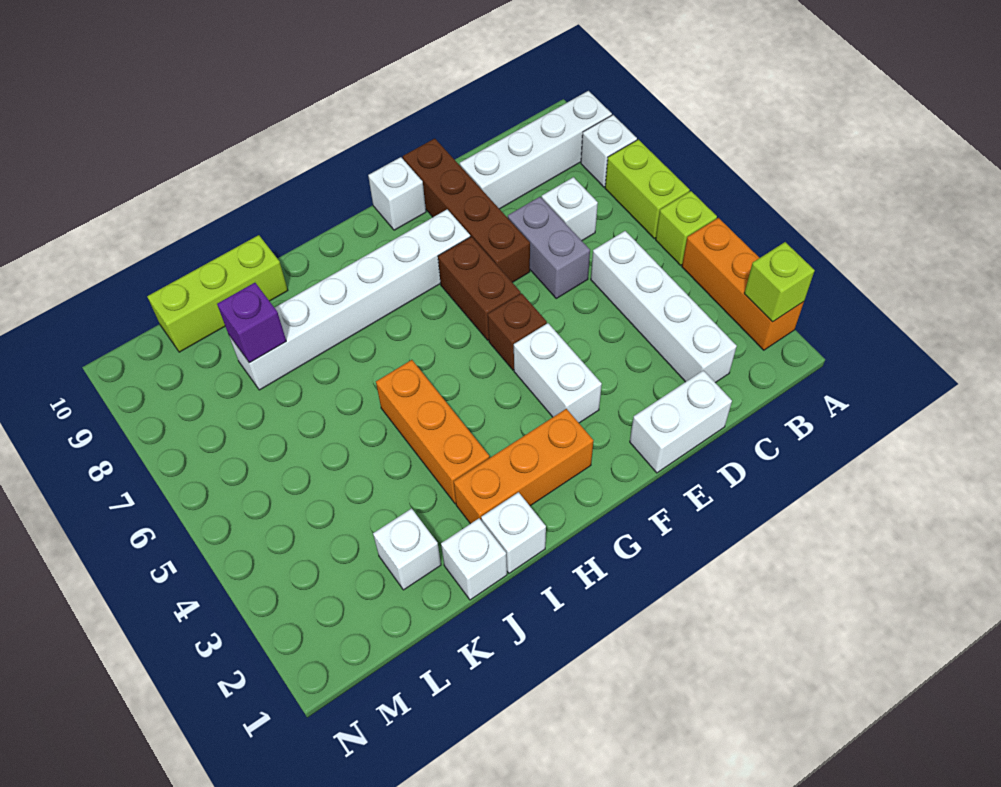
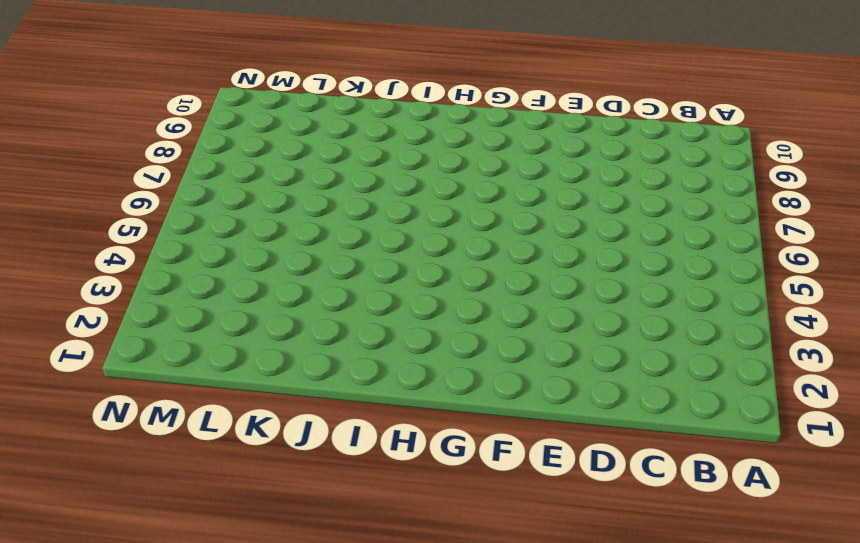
none -> orange 1x3 brick [682,218,804,350]
none -> lime 1x1 brick [656,191,717,265]
none -> lime 1x2 brick [605,139,690,238]

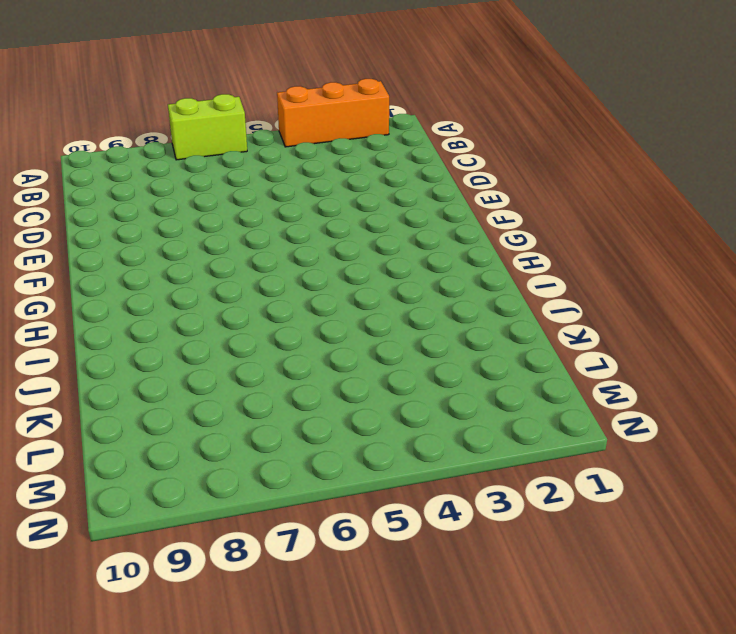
none -> lime 1x1 brick [656,191,717,265]
none -> white 1x1 brick [581,115,637,187]
none -> white 1x4 brick [460,91,612,209]

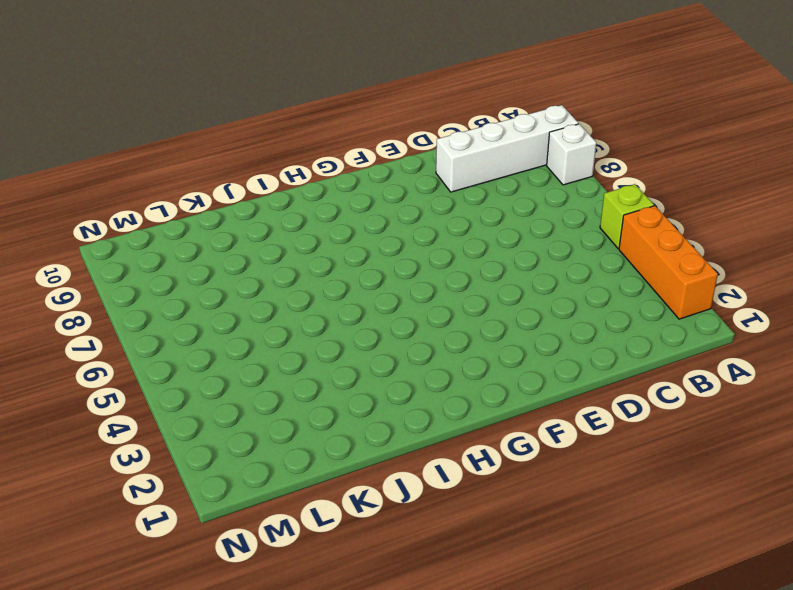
none -> lime 1x2 brick [605,139,690,238]
none -> white 1x4 brick [591,231,737,383]
none -> white 1x1 brick [542,177,598,240]

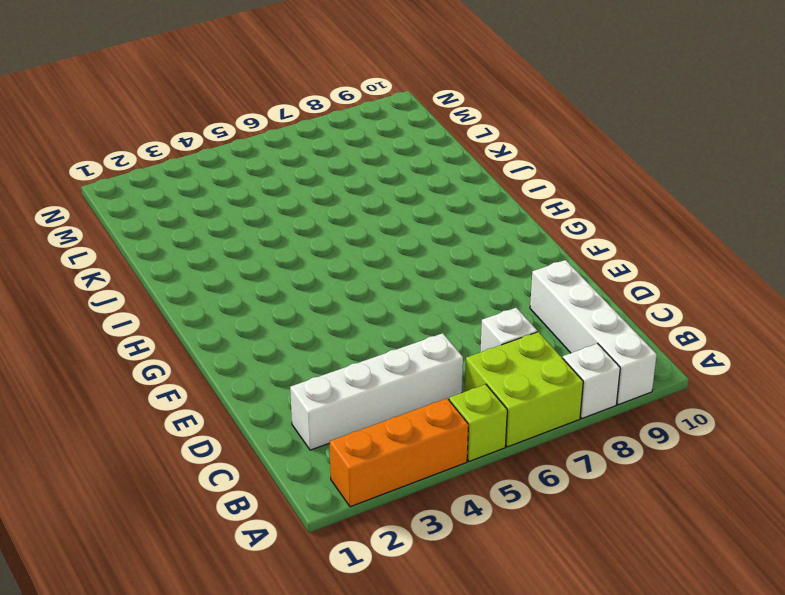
lime 2x2 brick [465,332,583,447] -> lime 1x2 brick [605,139,690,238]
none -> white 1x2 brick [630,370,732,473]
none -> grey 1x2 brick [508,197,590,298]
none -> brown 1x4 brick [403,139,530,282]

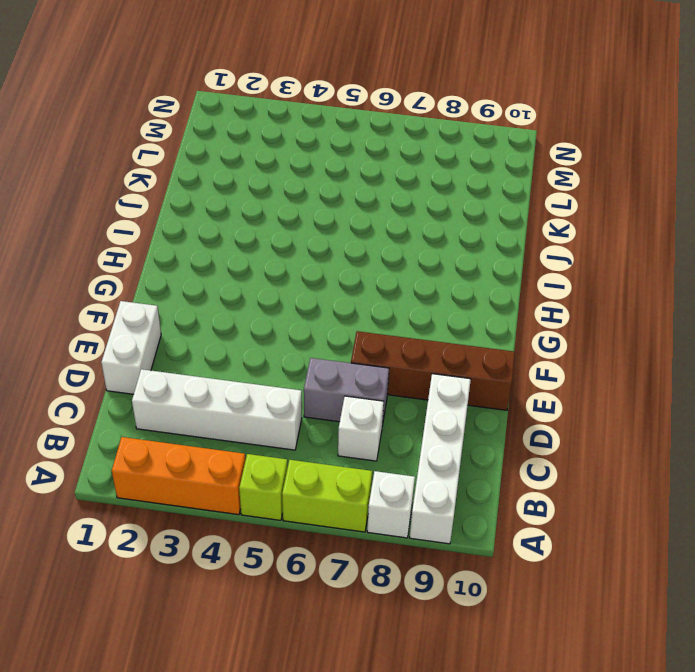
none -> white 1x2 brick [514,323,602,423]
none -> brown 1x1 brick [488,293,547,370]
none -> brown 1x2 brick [438,237,521,340]

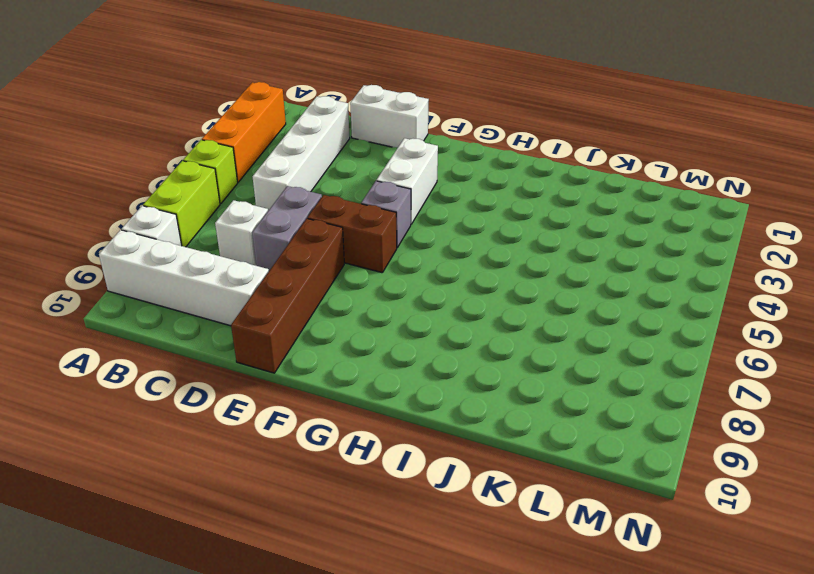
brown 1x2 brick [308,195,397,273] -> brown 1x2 brick turned to [438,237,521,340]
grey 1x1 brick [361,181,411,248] -> brown 1x1 brick [488,293,547,370]
none -> white 1x6 brick [229,209,470,390]
none -> white 1x1 brick [368,157,426,230]
none -> orange 1x3 brick [454,409,594,524]

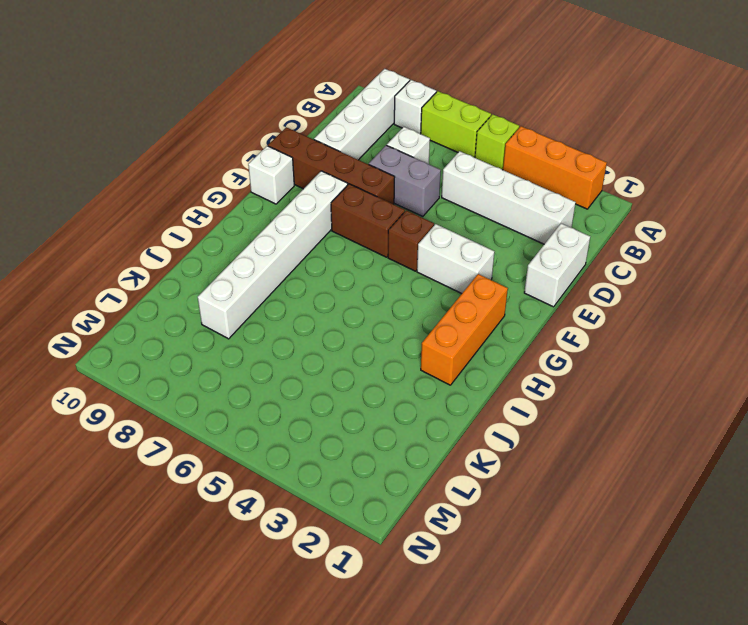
none -> white 1x1 brick [481,492,546,573]
none -> orange 1x3 brick [376,360,489,504]
none -> white 1x1 brick [441,518,507,600]

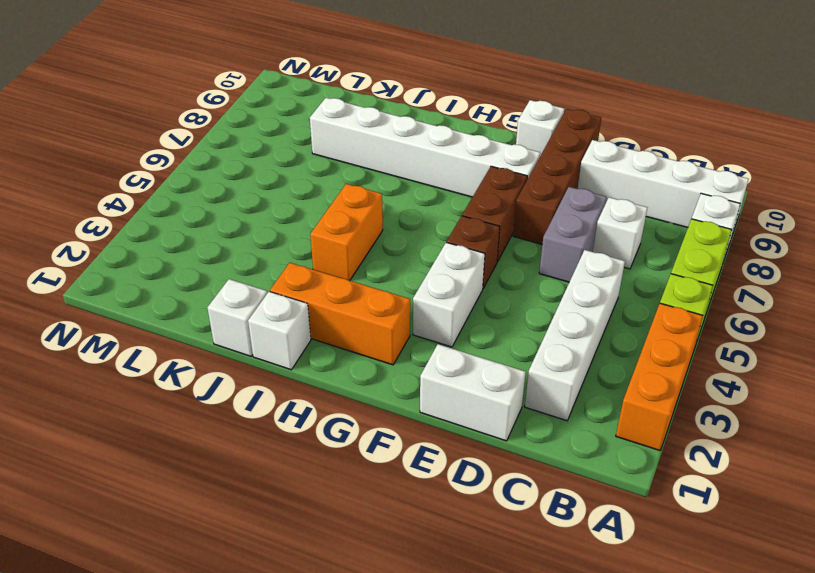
orange 1x2 brick [310,184,383,281] -> orange 1x3 brick [376,360,489,504]
none -> lime 1x3 brick [147,235,288,352]
none -> white 1x1 brick [373,508,441,590]
none -> lime 1x1 brick [744,242,815,322]

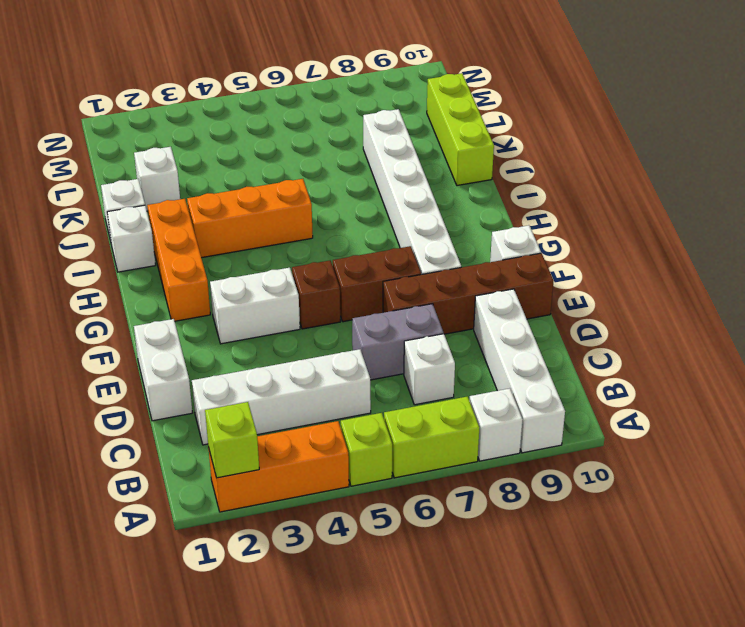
none -> purple 1x1 brick [217,283,286,363]

